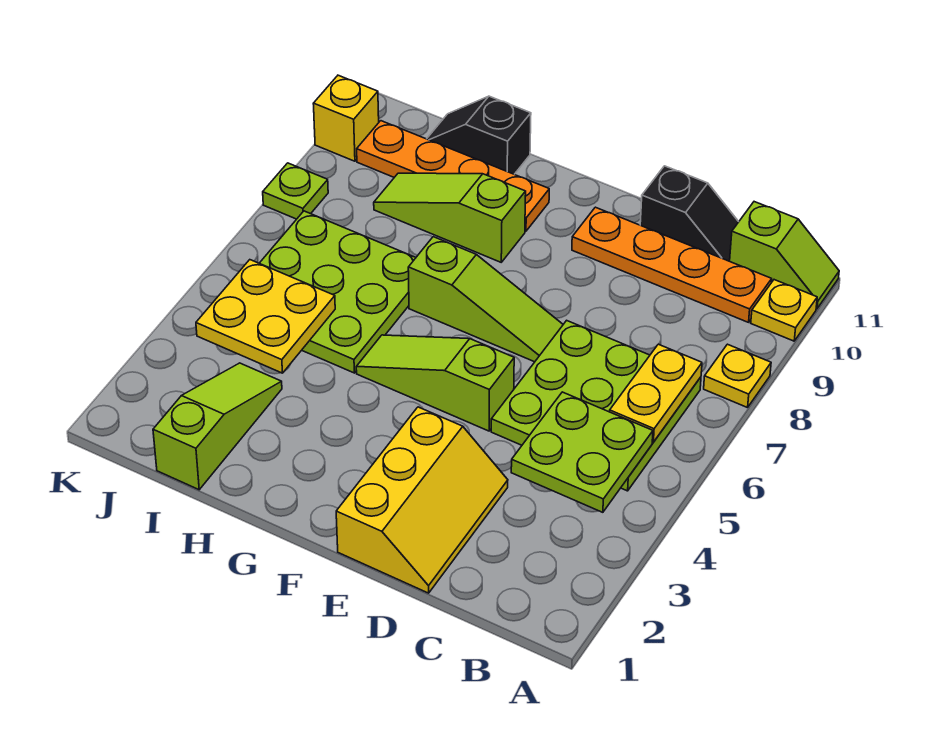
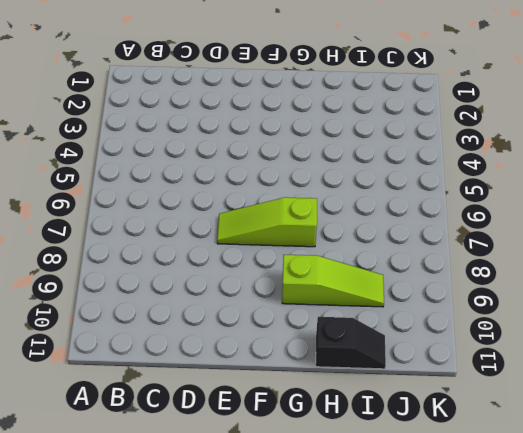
none -> yellow 1x1 plate [704,344,771,408]
none -> yellow 1x1 plate [751,280,817,341]
none -> lime 1x2 slope [730,202,839,309]

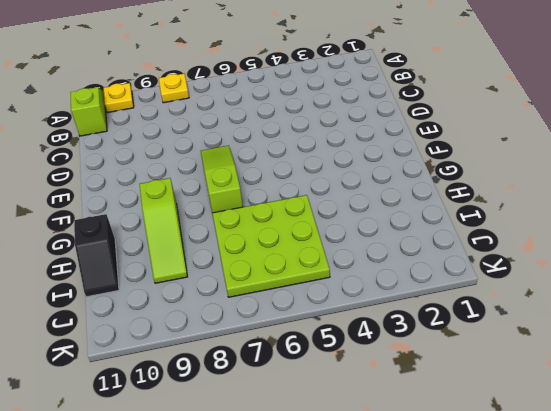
none -> lime 3x3 plate [491,320,701,491]
none -> orange 1x4 plate [572,207,772,322]
none -> black 1x2 slope [640,166,738,261]

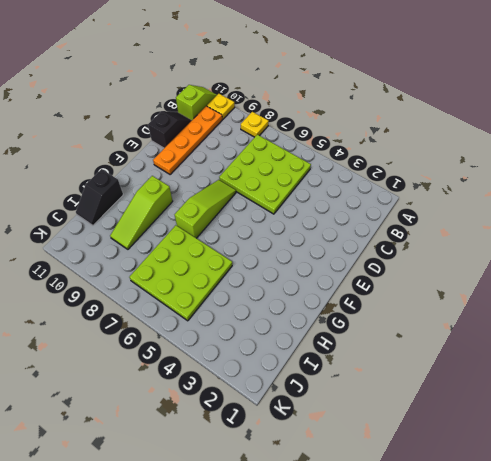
none -> yellow 2x3 slope [336,407,508,593]
none -> lime 1x3 slope [356,335,514,431]
none -> orange 1x4 plate [357,121,549,231]

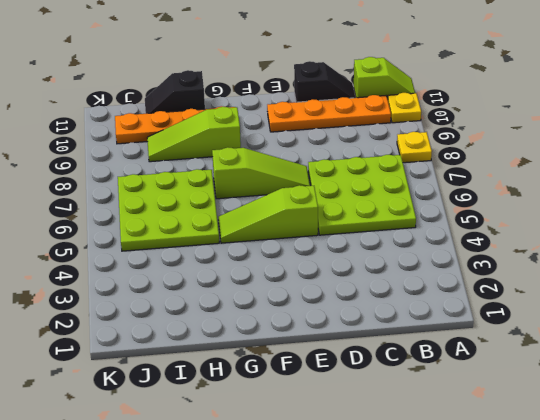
none -> yellow 2x3 slope [336,407,508,593]
none -> lime 1x3 slope [153,363,282,490]
none -> lime 1x1 plate [263,163,328,219]

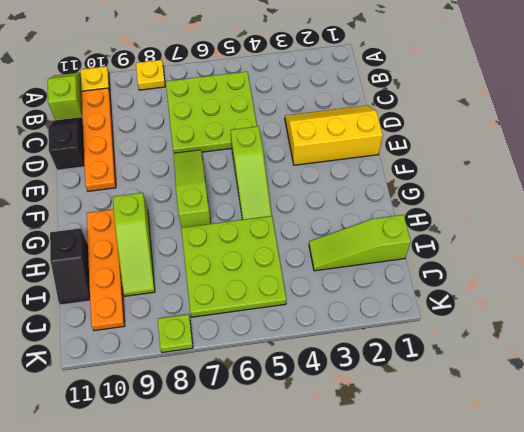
none -> yellow 1x1 brick [313,75,379,161]
none -> lime 2x2 plate [511,392,653,512]
none -> yellow 1x2 plate [610,344,702,442]

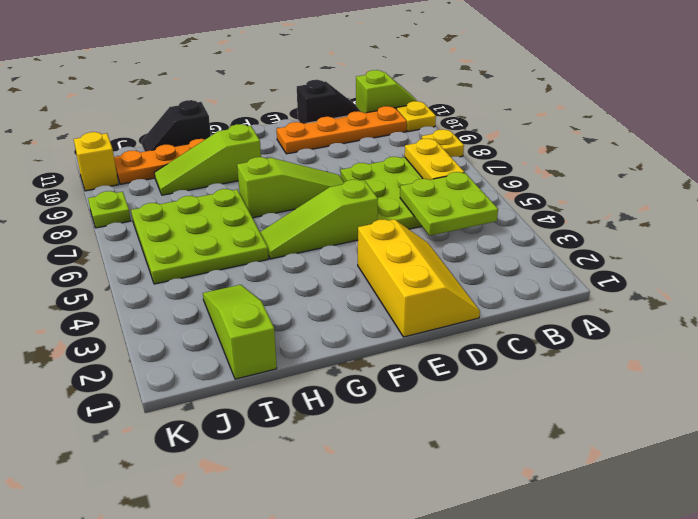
none -> yellow 2x2 plate [196,260,335,373]

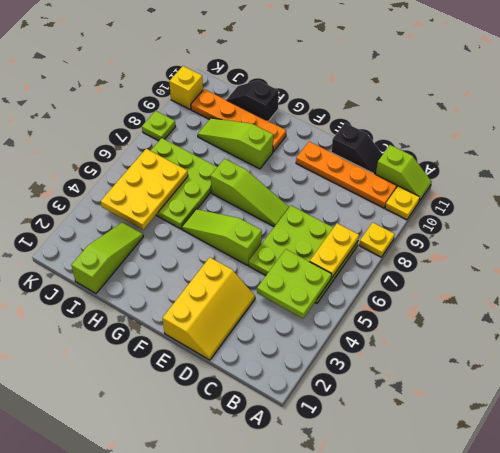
yellow 2x3 plate [101,149,188,230] -> yellow 2x2 plate [196,260,335,373]

